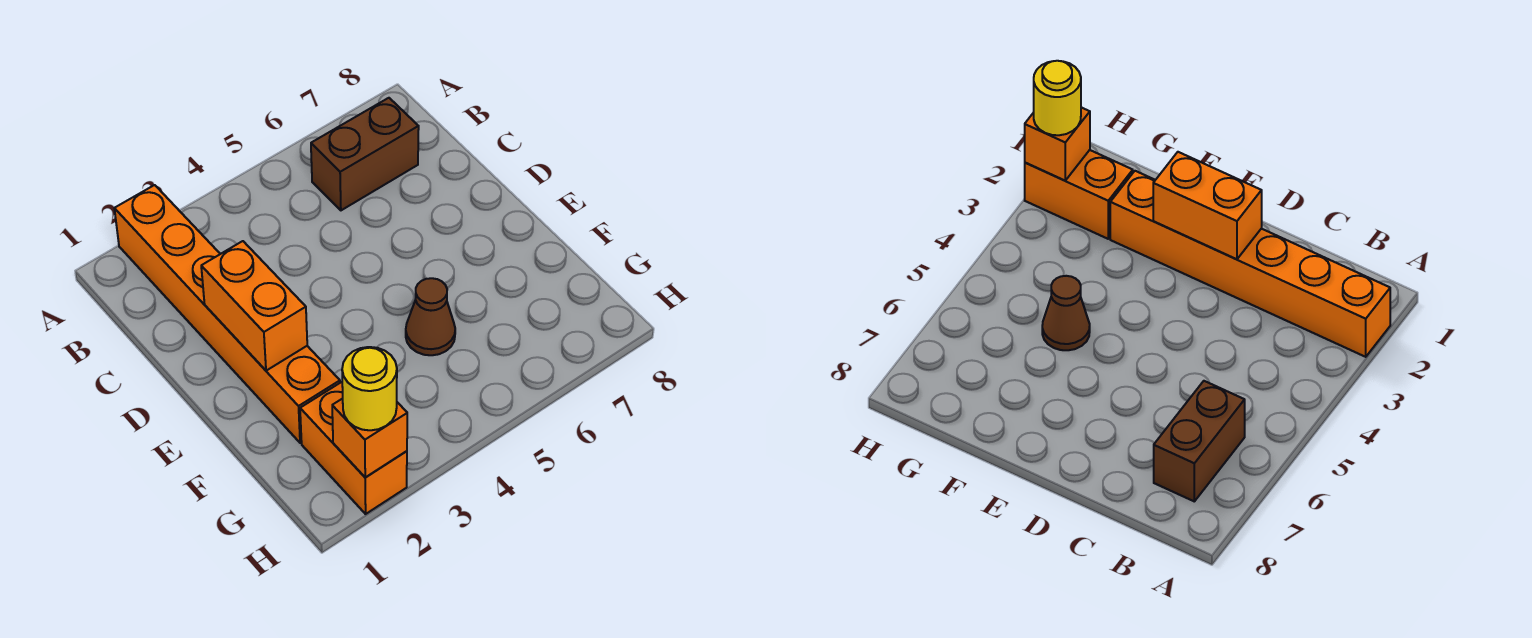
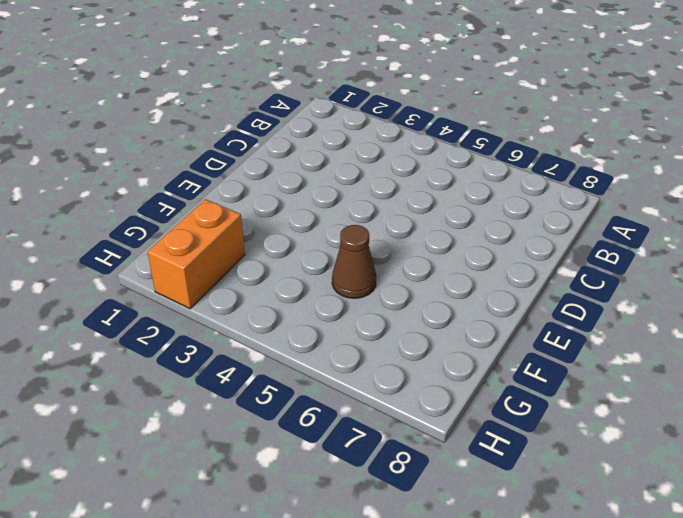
none -> orange 1x6 brick [114,185,340,443]
none -> brown 1x2 brick [311,98,419,210]

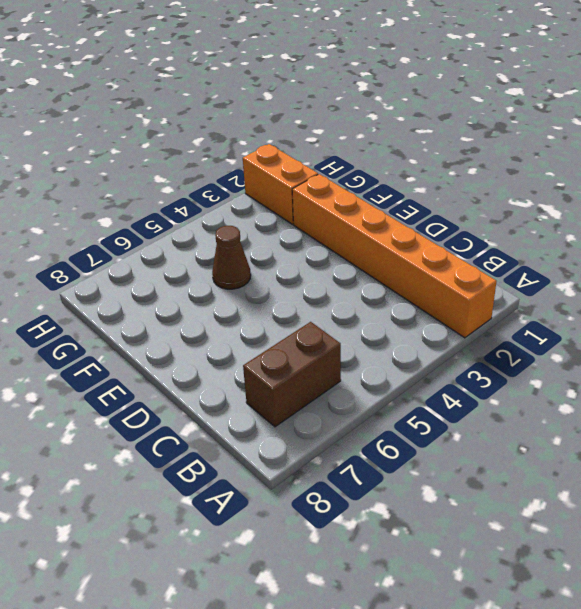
none -> orange 1x2 brick [201,241,307,371]
none -> orange 1x1 brick [332,399,407,477]

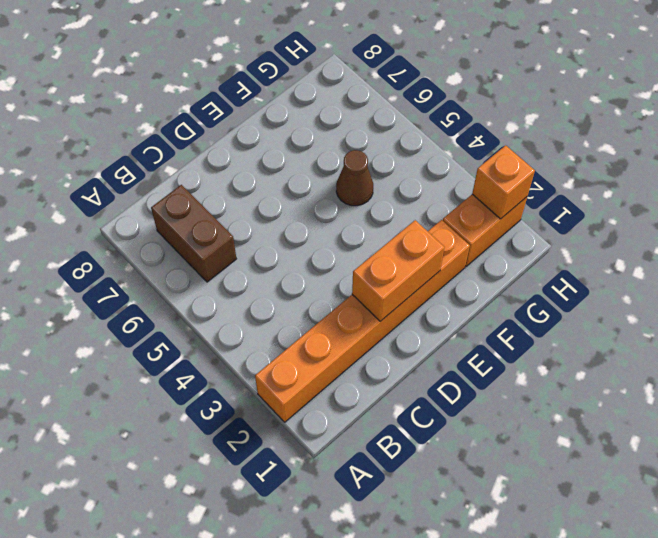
none -> yellow 1x1 round brick [342,347,397,430]

